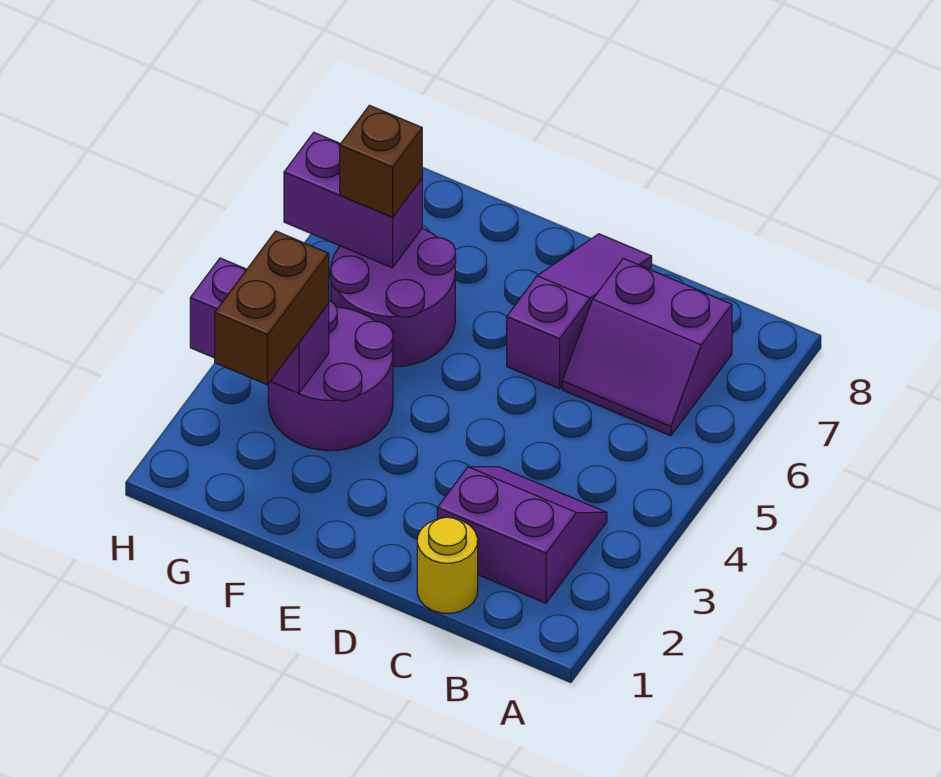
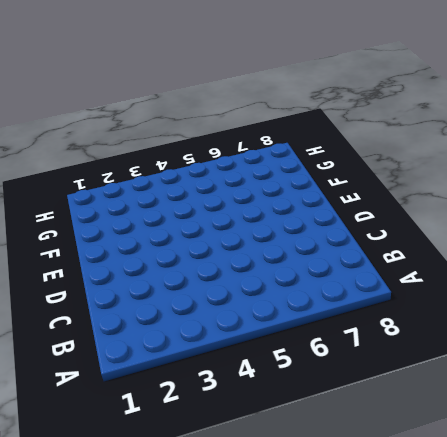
none -> purple 2x2 slope [437,467,607,603]
none -> purple 2x2 slope [562,258,732,436]

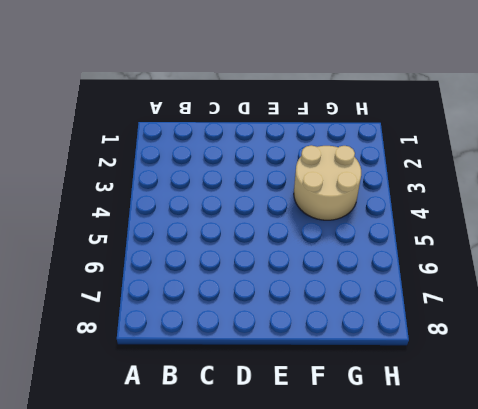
tan 2x2 round brick [294,145,361,220] -> purple 2x2 round brick [268,301,393,451]
none -> purple 2x2 slope [437,467,607,603]
none -> purple 2x2 slope [562,258,732,436]

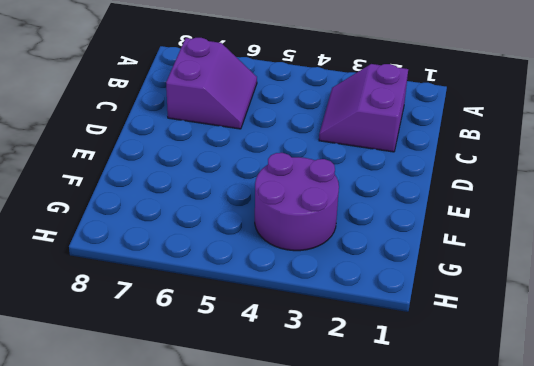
none -> yellow 1x1 round brick [417,517,478,613]
none -> purple 1x3 slope [507,234,652,389]

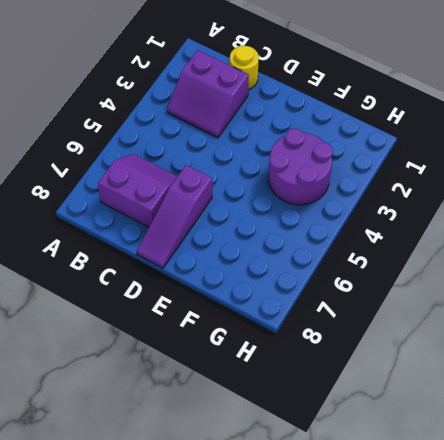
none -> purple 2x2 round brick [331,229,456,367]
none -> purple 1x2 brick [190,258,329,394]

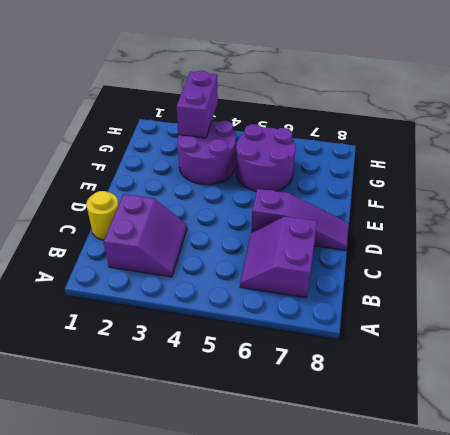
none -> purple 1x2 brick [284,133,422,268]
none -> brown 1x2 brick [215,231,329,385]

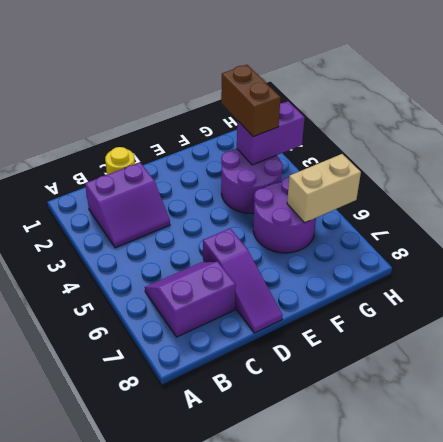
tan 1x2 brick [287,154,361,223] -> purple 1x2 brick [284,133,422,268]
none -> brown 1x1 brick [340,105,422,217]

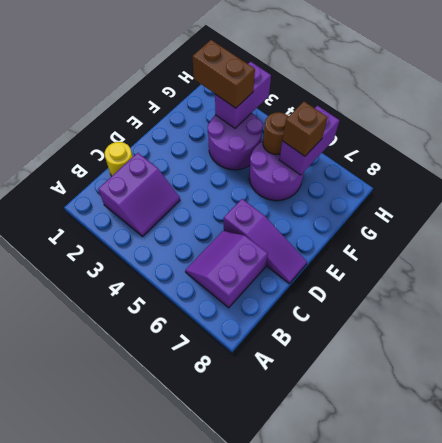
brown 1x1 round brick [263,112,289,155] -> none

